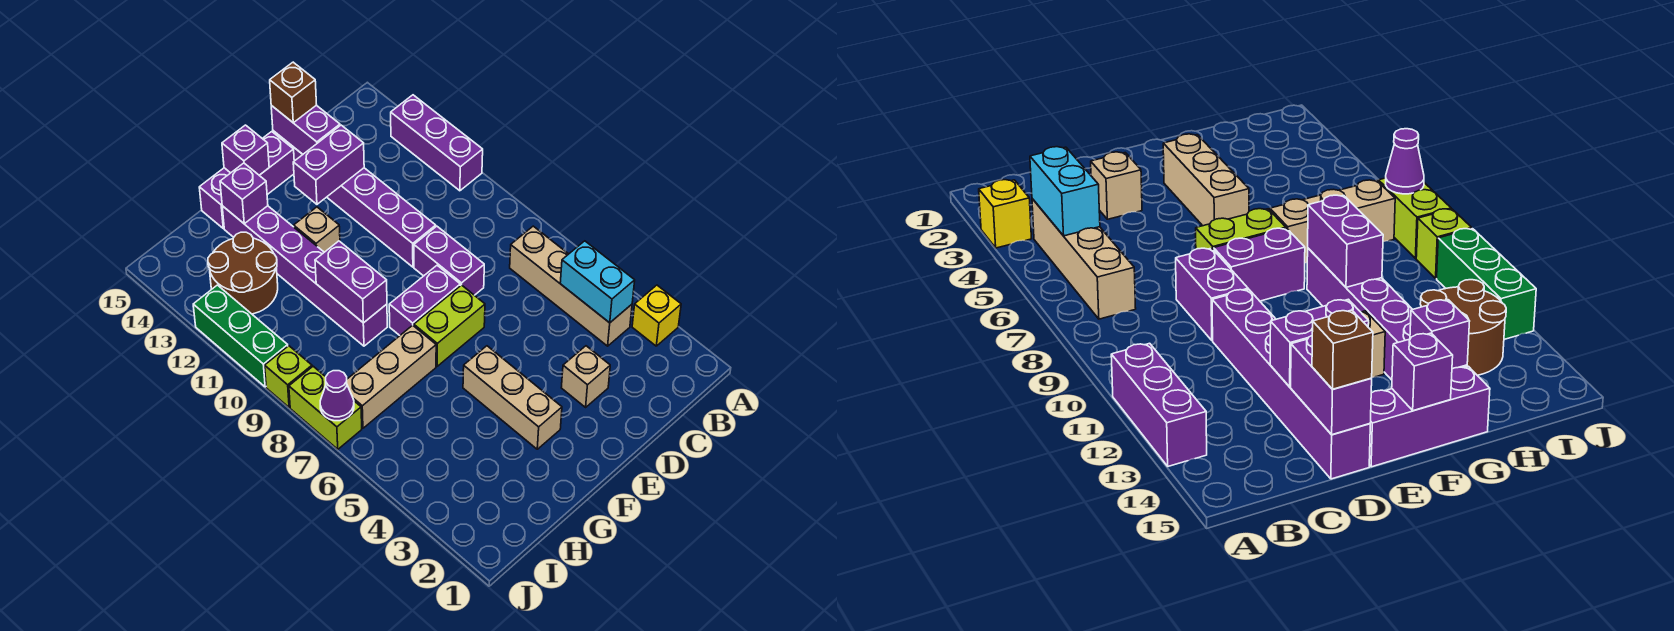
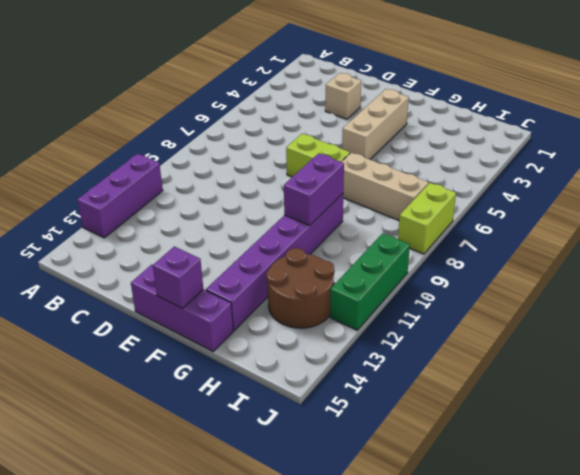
none -> yellow 1x1 brick [632,285,681,346]
none -> tan 1x4 brick [510,226,632,346]
none -> purple 1x2 brick [414,226,484,295]

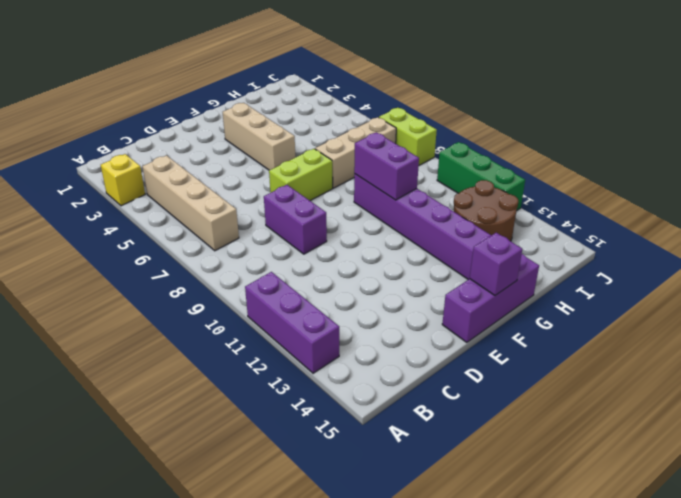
none -> tan 1x1 brick [561,346,610,407]
none -> purple 1x6 brick [273,131,436,267]
none -> purple 1x2 brick [389,265,460,335]

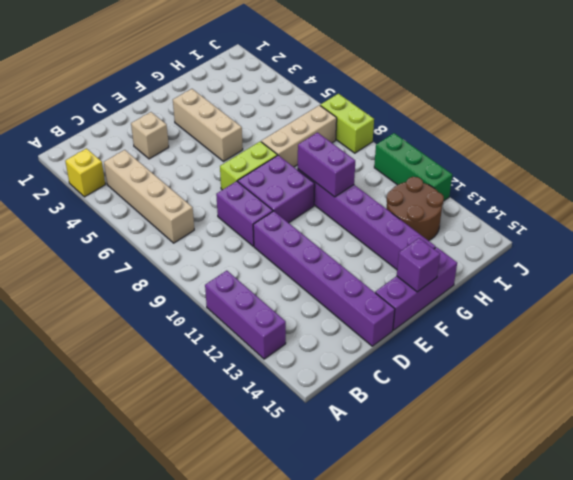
purple 2x2 brick [238,155,315,223] -> purple 1x2 brick [389,265,460,335]
none -> tan 1x1 brick [294,207,340,252]
none -> lime 1x1 brick [265,346,312,408]
none -> cyan 1x2 brick [560,241,635,323]

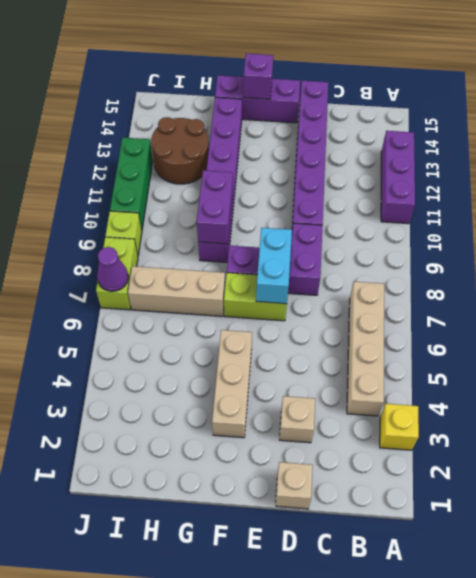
tan 1x1 brick [276,462,313,509] -> tan 1x1 brick moved to [294,207,340,252]
cyan 1x2 brick [256,228,292,304] -> cyan 1x2 brick moved to [560,241,635,323]
none -> purple 1x2 brick [293,125,364,204]
none -> purple 1x2 brick [271,105,340,154]
none -> purple 1x1 brick [220,163,268,224]

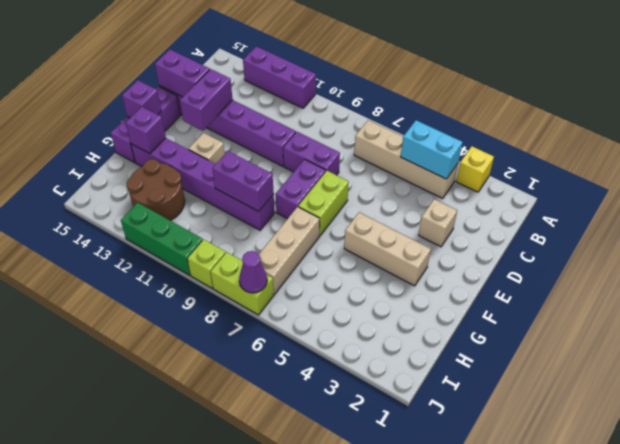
none -> brown 1x1 brick [270,62,317,123]

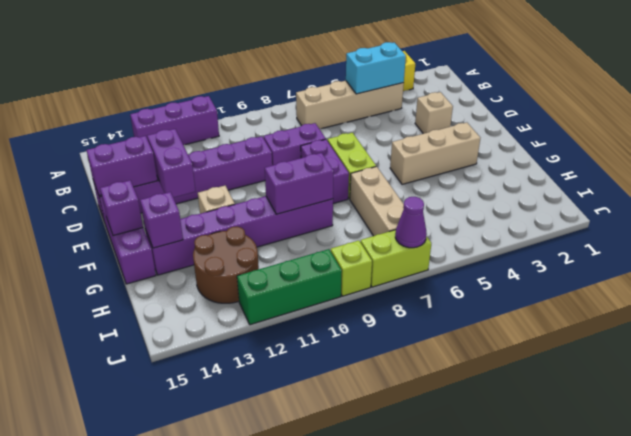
none -> brown 1x1 brick [270,62,317,123]

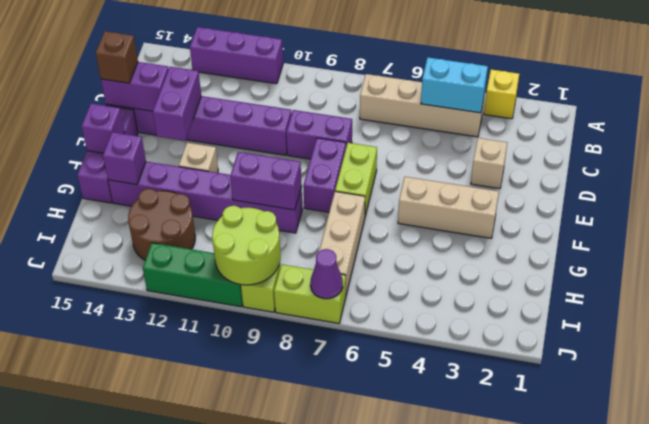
lime 2x2 round brick [212,206,281,285] -> none

